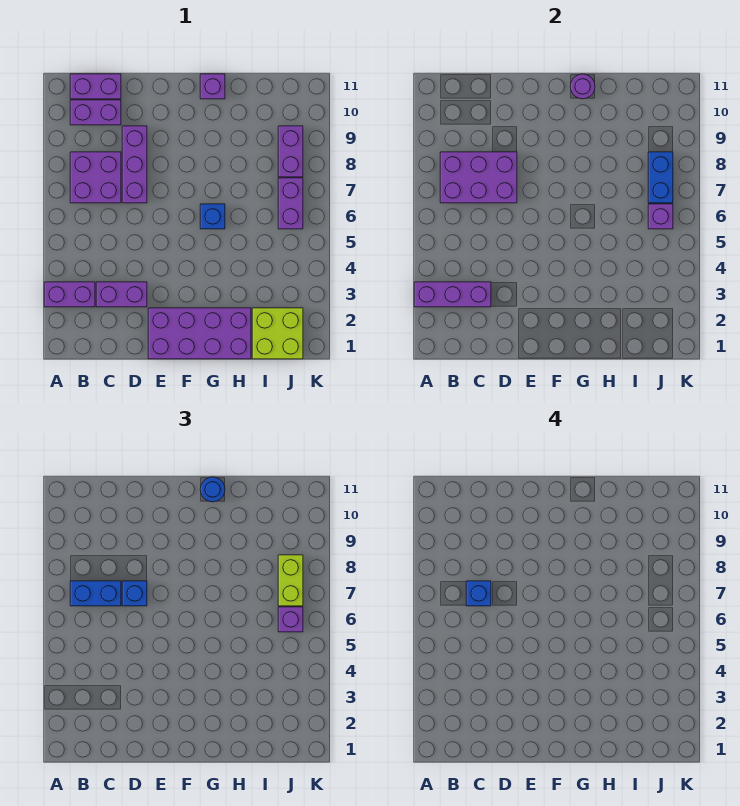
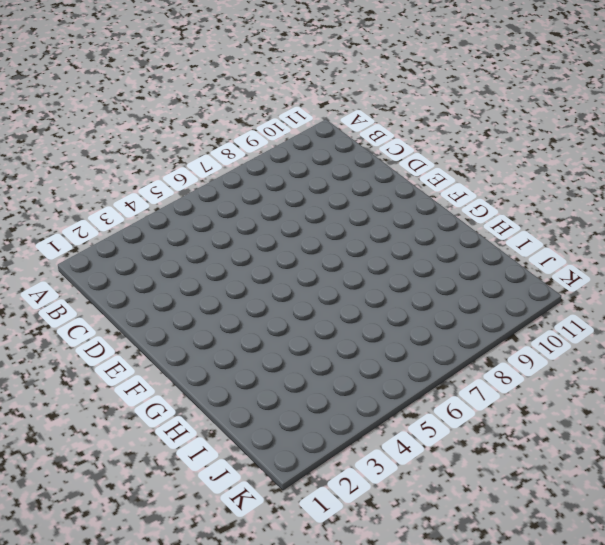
none -> purple 1x2 brick [44,282,95,307]
none -> purple 2x2 brick [70,152,121,203]
none -> purple 1x2 brick [70,100,121,125]

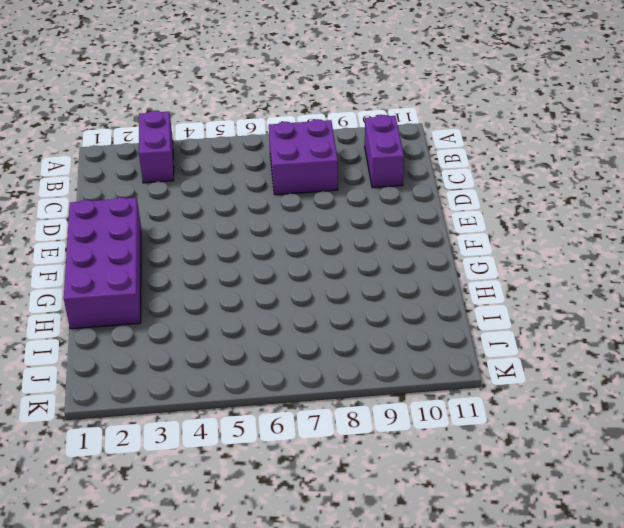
none -> purple 1x2 brick [70,74,121,99]
none -> purple 1x2 brick [96,282,147,307]
none -> purple 1x3 brick [122,126,147,203]

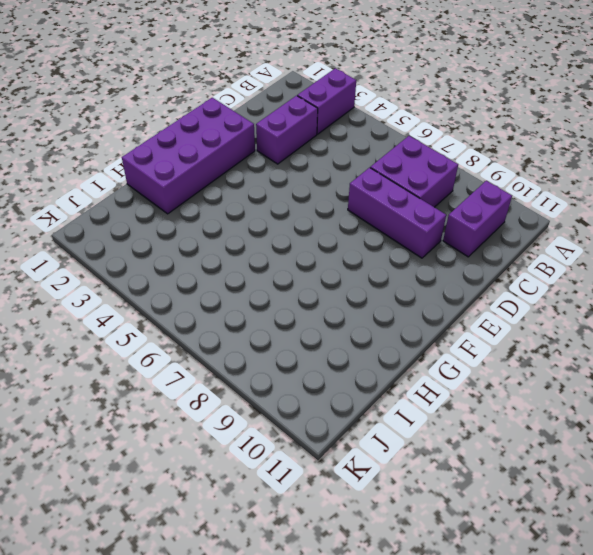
none -> purple 1x2 brick [70,74,121,99]
none -> blue 1x1 brick [200,204,225,229]
none -> purple 1x1 brick [200,74,225,99]

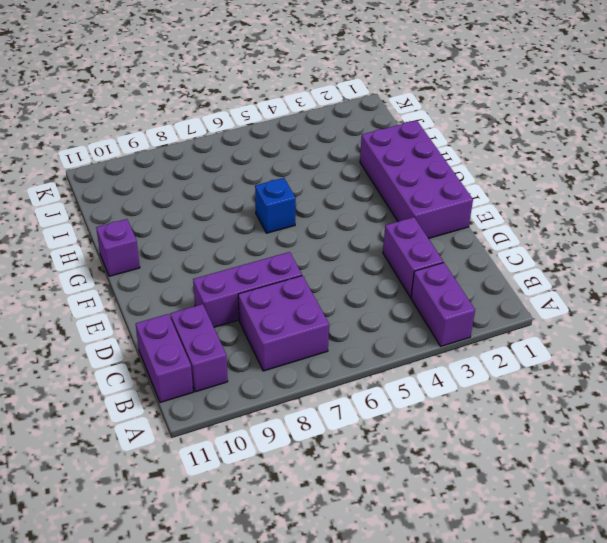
none -> lime 2x2 brick [252,308,303,359]
none -> purple 1x2 brick [278,178,303,229]
none -> purple 1x2 brick [278,126,303,177]

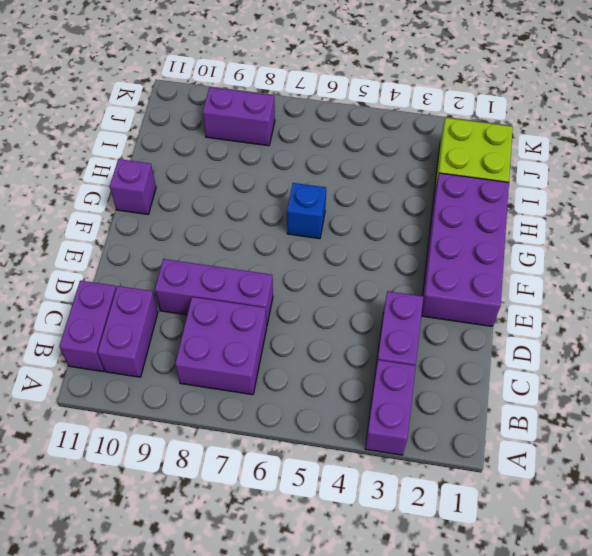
none -> purple 1x2 brick [278,178,303,229]
none -> purple 1x3 brick [414,282,491,307]
none -> purple 2x3 brick [440,152,517,203]

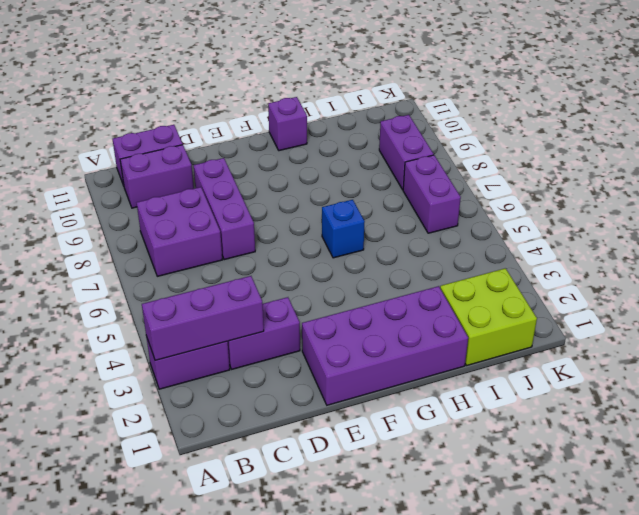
none -> purple 2x3 brick [440,152,517,203]
none -> purple 1x1 round brick [570,74,595,99]
none -> purple 1x1 brick [648,204,673,229]

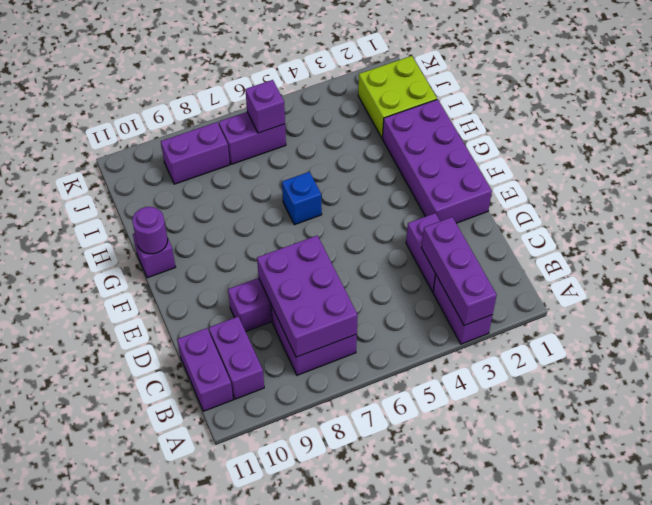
none -> blue 1x2 brick [648,152,673,203]
none -> blue 1x2 brick [70,581,121,606]
none -> blue 1x1 brick [122,581,147,606]

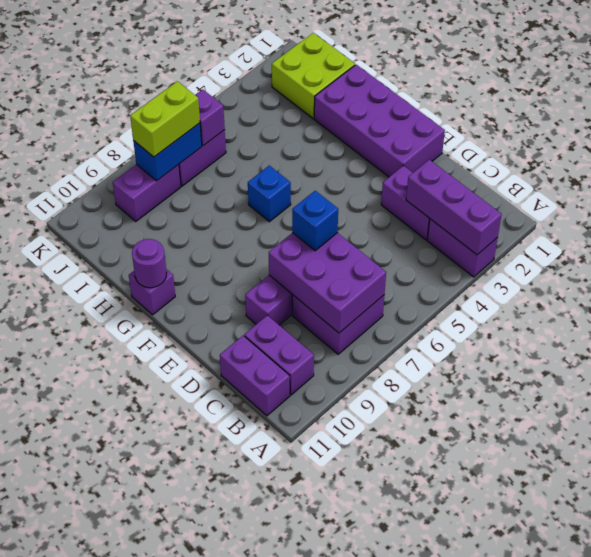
none -> blue 1x2 brick [70,581,121,606]
none -> blue 1x1 round brick [200,477,225,502]
none -> purple 1x1 brick [278,607,303,632]

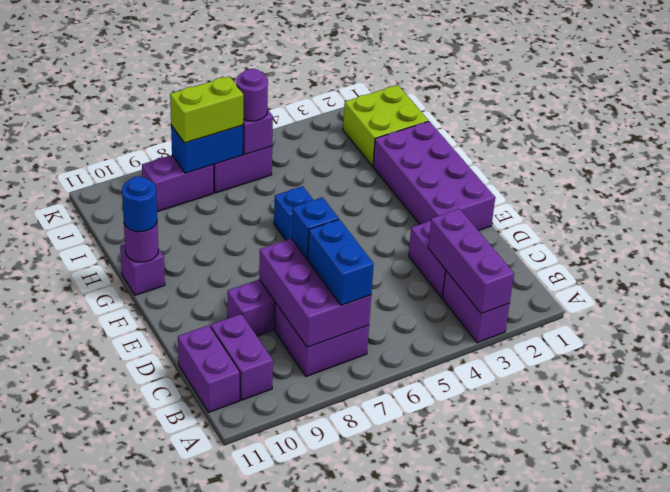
purple 1x1 round brick [236,69,268,121] -> purple 1x1 brick [278,607,303,632]
none -> blue 1x1 brick [466,581,491,606]

